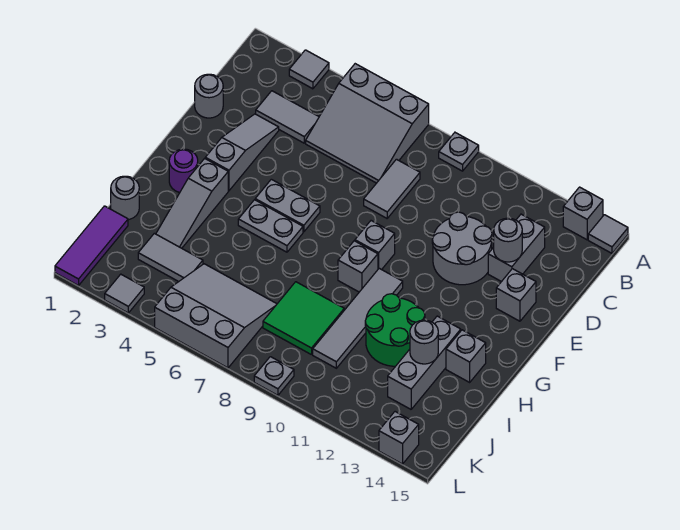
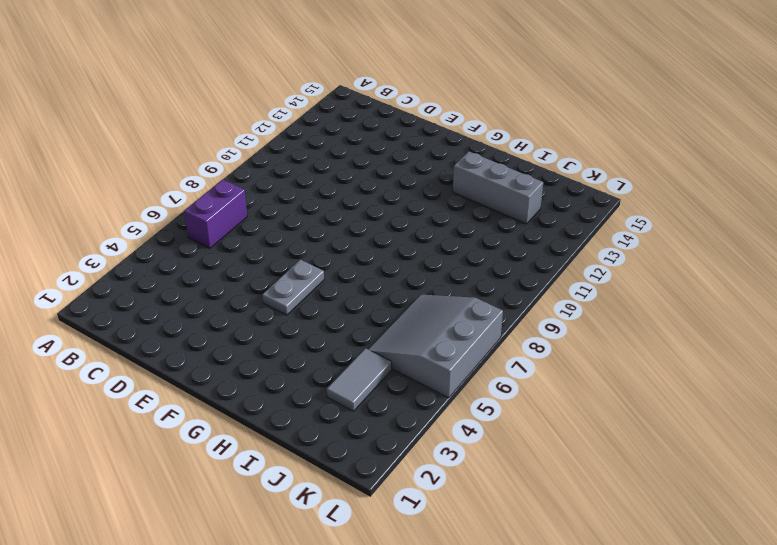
purple 1x2 brick [184,180,247,248] -> grey 3x3 slope [306,64,429,183]
none -> grey 1x1 tile [289,50,329,89]
none -> grey 1x1 plate [439,133,479,171]
none -> grey 1x1 brick [563,187,603,240]
none -> grey 1x1 tile [588,215,628,253]

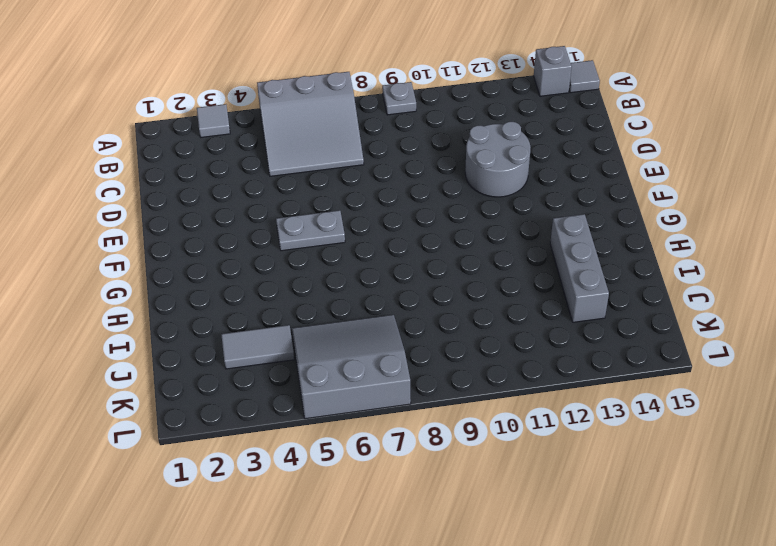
none -> grey 1x2 tile [256,91,319,143]
none -> grey 1x2 tile [364,159,420,218]
none -> grey 1x2 brick [488,214,545,282]
none -> grey 1x1 round brick [195,74,223,118]

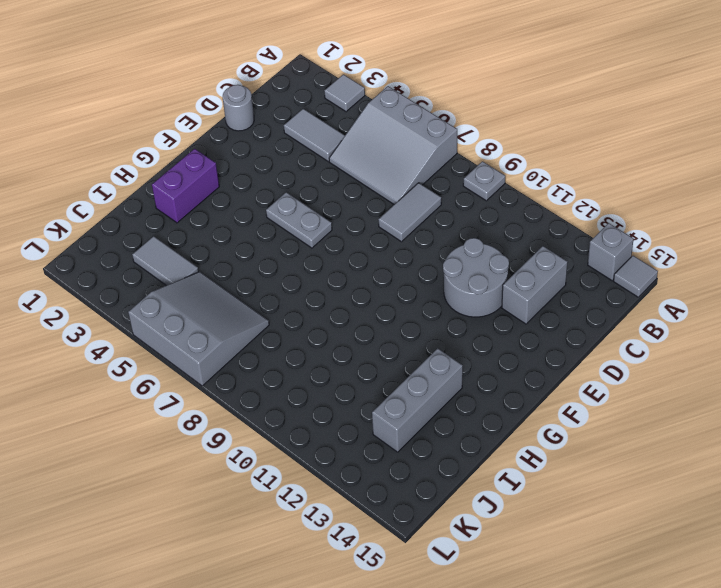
purple 1x2 brick [152,149,219,223] -> purple 1x1 round brick [169,149,198,193]
none -> grey 1x3 slope [205,114,279,191]
none -> grey 1x1 brick [496,269,536,321]
none -> grey 1x1 brick [355,221,395,270]
none -> grey 1x3 slope [156,158,228,248]

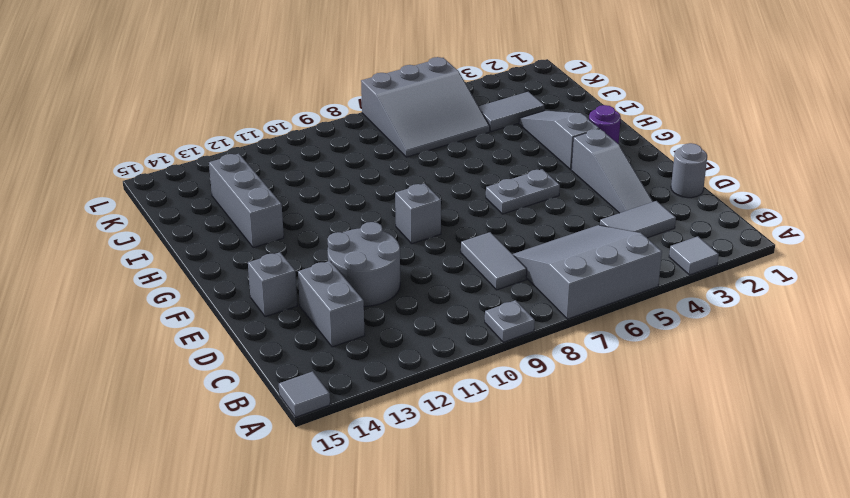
none -> grey 1x1 brick [563,187,603,240]
none -> grey 1x2 plate [238,200,303,252]
none -> grey 1x1 brick [338,241,378,292]
none -> grey 1x4 tile [313,268,403,368]

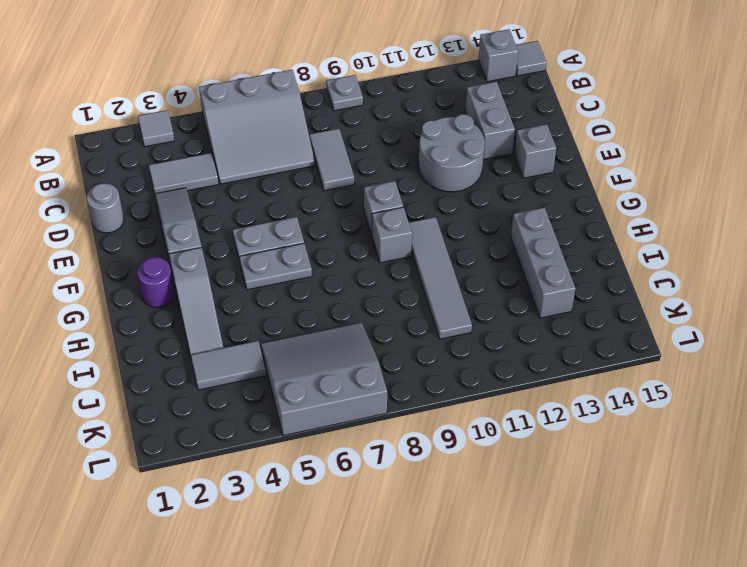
none -> green 2x2 round brick [365,294,425,366]
none -> grey 1x1 brick [446,330,486,382]
none -> grey 1x1 round brick [111,176,139,220]
none -> green 2x2 tile [263,282,344,355]

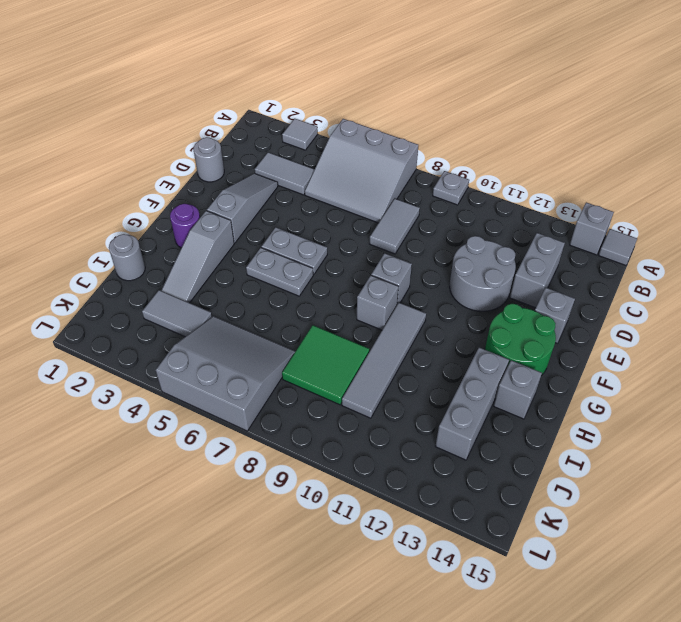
green 2x2 round brick [485,304,556,376] -> green 2x2 round brick moved to [365,294,425,366]
none -> purple 1x3 tile [55,206,128,286]
none -> grey 1x1 tile [105,274,144,313]
none -> grey 1x1 plate [254,357,294,395]
none -> grey 1x1 brick [379,412,419,464]

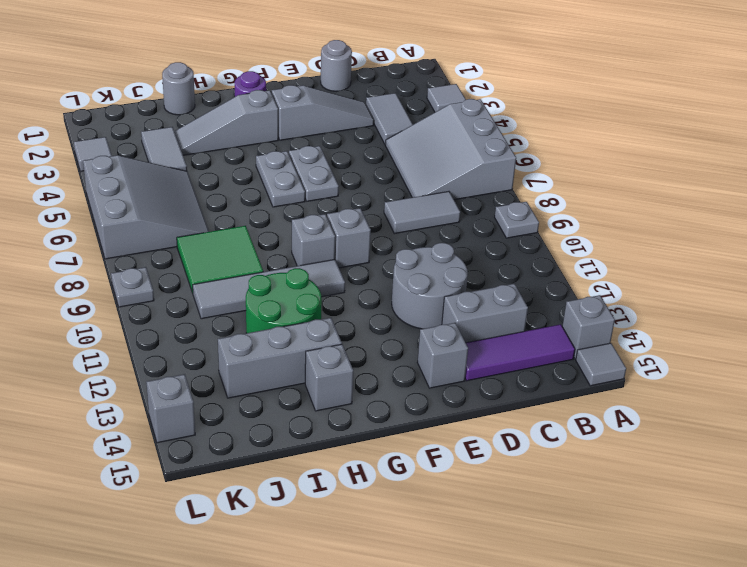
purple 1x3 tile [465,324,575,381] -> purple 1x3 tile moved to [55,206,128,286]
none -> grey 1x1 round brick [494,218,522,262]
none -> grey 1x1 round brick [410,320,438,364]

